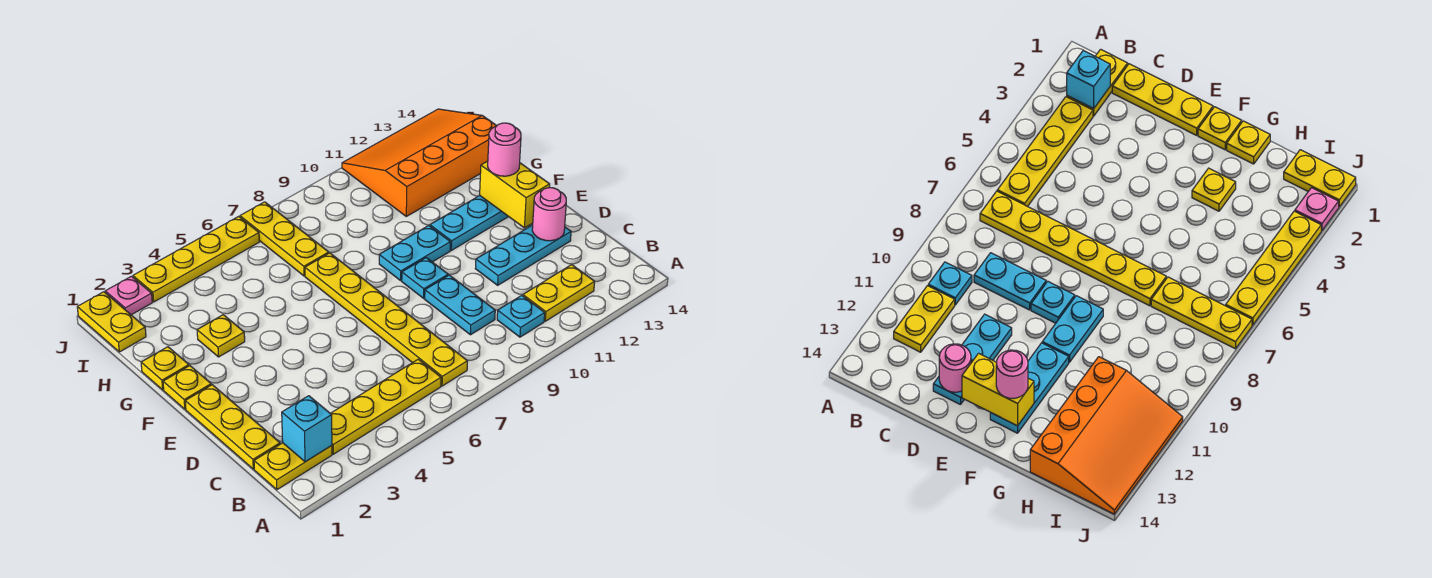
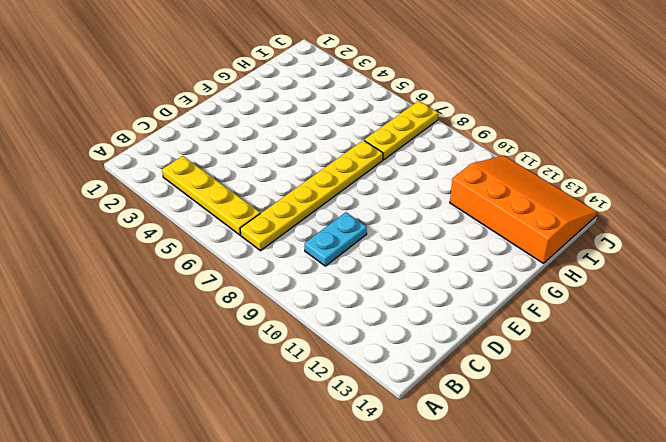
none -> yellow 1x2 plate [254,443,332,490]
none -> cyan 1x1 plate [497,295,545,337]
none -> yellow 1x2 plate [523,265,595,321]

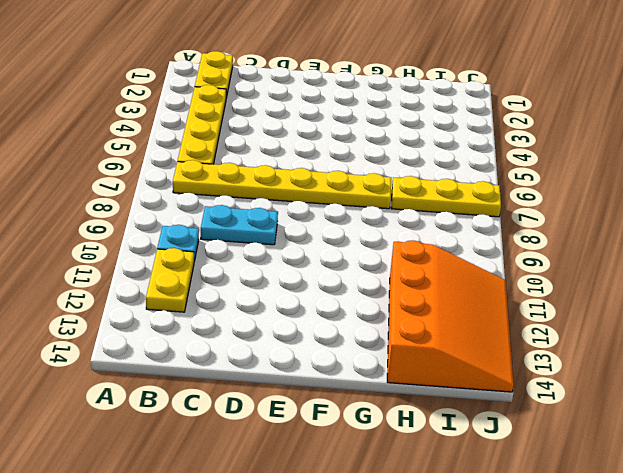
none -> yellow 1x3 plate [185,385,280,469]
none -> cyan 1x3 plate [475,225,571,285]
none -> cyan 1x1 plate [402,258,448,298]

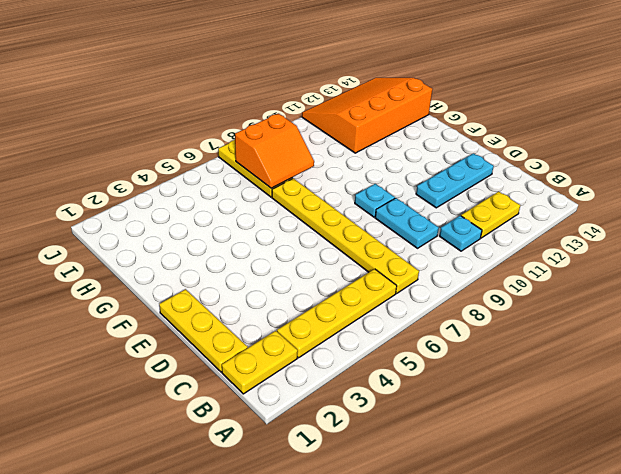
orange 2x2 slope [235,113,314,188] -> none
none -> yellow 1x1 plate [163,366,211,409]
none -> cyan 1x2 plate [379,226,450,280]
none -> cyan 1x3 plate [430,196,508,250]

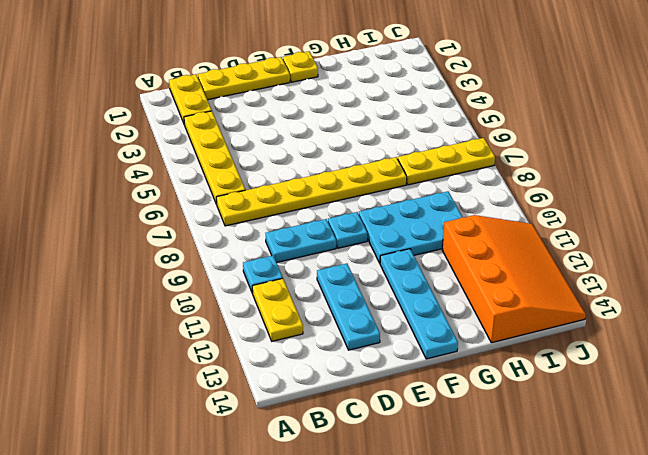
cyan 2x3 plate [359,191,462,263] -> cyan 1x2 plate [379,226,450,280]
cyan 1x4 plate [380,249,458,359] -> cyan 1x3 plate [430,196,508,250]
none -> yellow 1x1 plate [141,347,189,390]
none -> yellow 1x1 plate [197,315,245,357]
none -> yellow 1x2 plate [77,292,146,352]

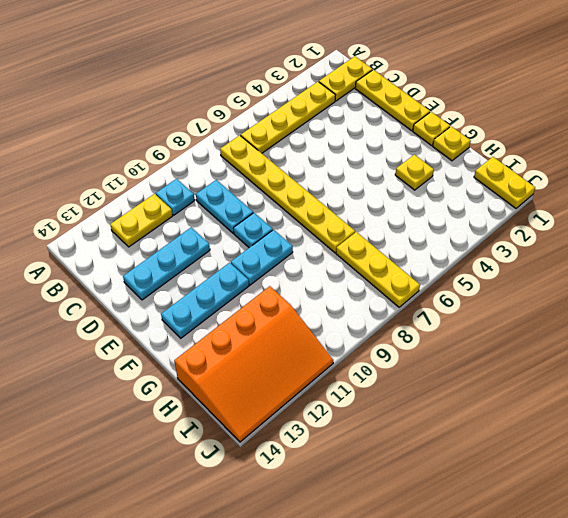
none -> pink 1x1 plate [105,276,152,315]
none -> yellow 1x4 plate [133,216,259,302]
none -> cyan 1x1 brick [282,396,332,462]

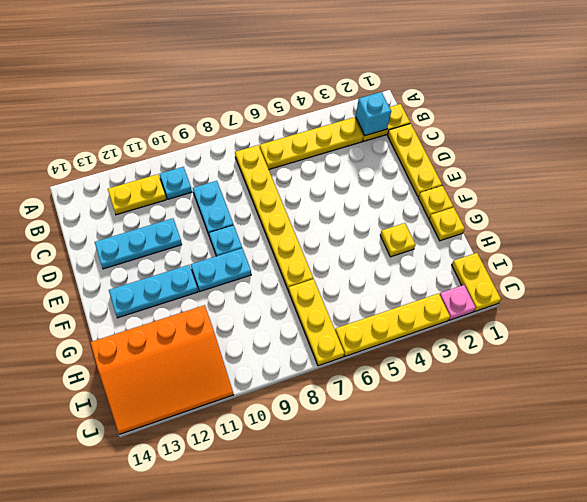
none -> pink 1x1 round brick [532,188,566,241]
none -> yellow 1x2 brick [480,161,550,228]
none -> pink 1x1 round brick [488,123,521,176]

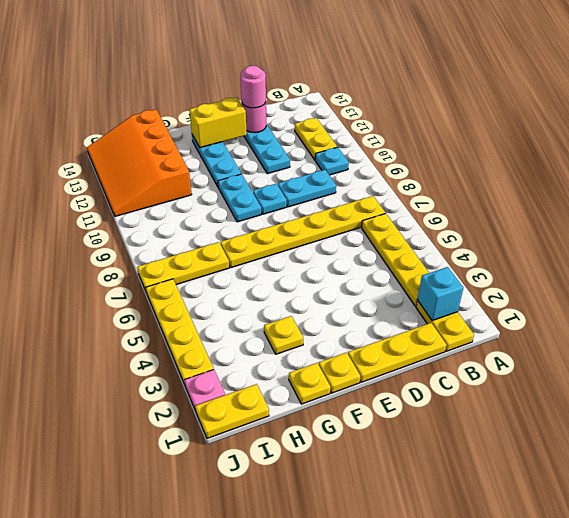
pink 1x1 round brick [240,66,266,108] -> pink 1x1 round brick moved to [488,123,521,176]

